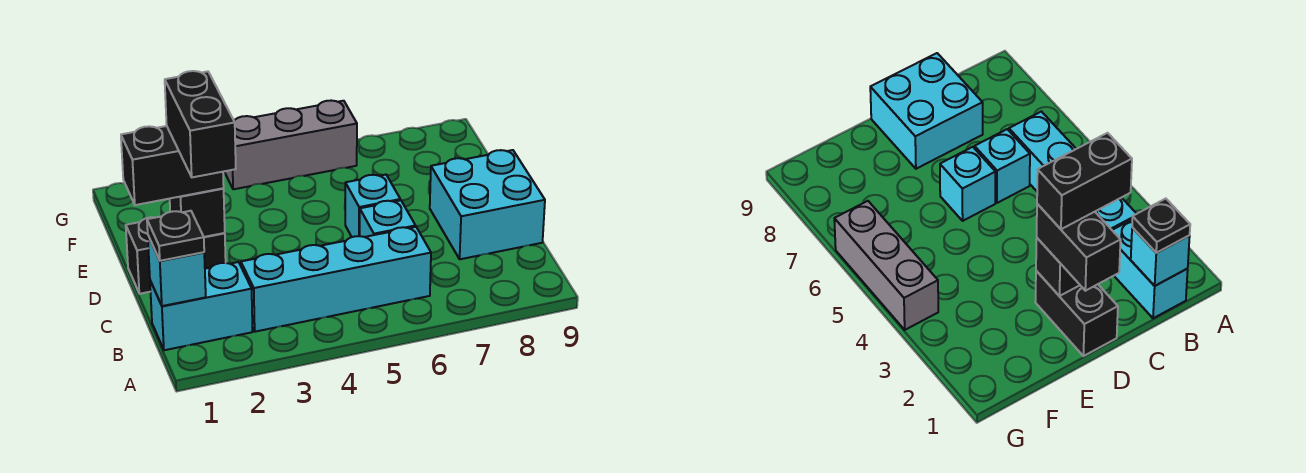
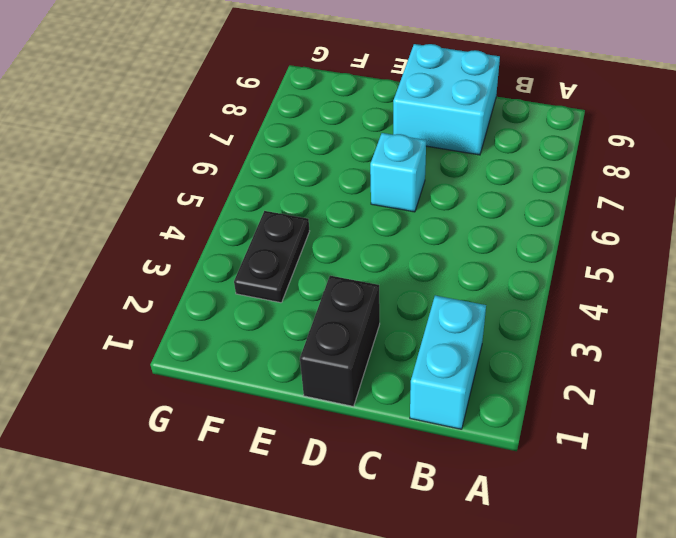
black 1x2 plate [234,211,310,303] -> none
none -> cyan 1x4 brick [241,227,431,332]
none -> cyan 1x1 brick [360,200,416,237]
none -> grey 1x3 brick [224,101,357,189]

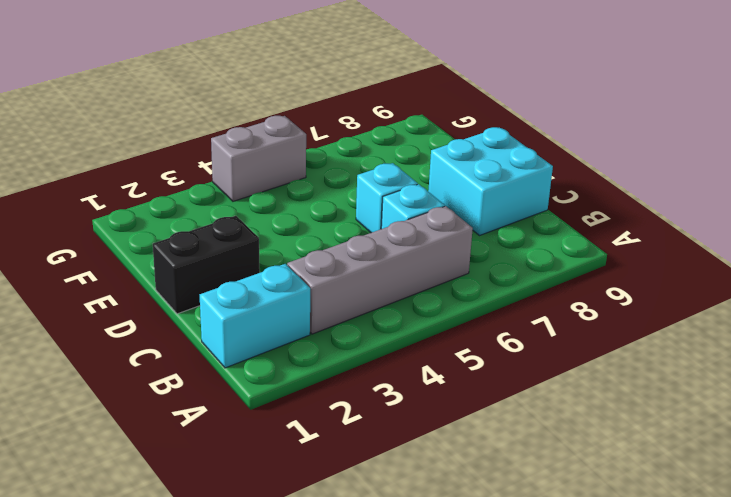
grey 1x4 brick [287,206,473,334] -> cyan 1x4 brick [241,227,431,332]
grey 1x2 brick [211,116,306,201] -> grey 1x3 brick [224,101,357,189]
none -> cyan 1x1 brick [148,236,206,306]
none -> black 1x1 brick [170,188,225,237]
none -> black 1x1 plate [147,211,204,261]

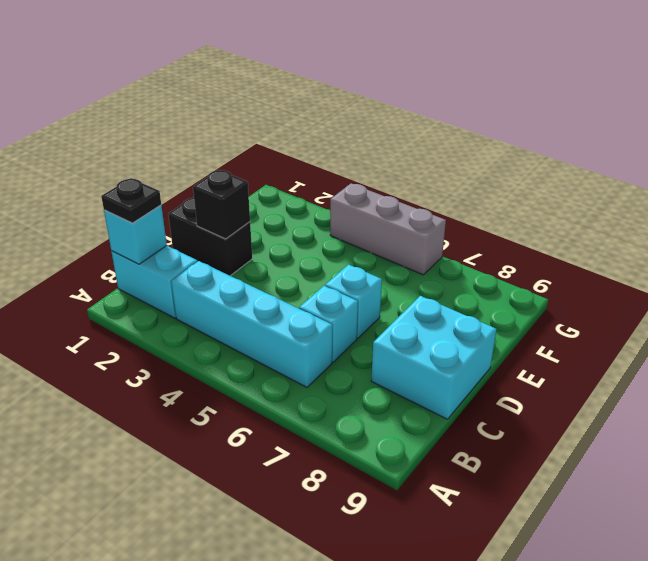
none -> black 1x2 brick [121,126,224,205]
none -> black 1x2 brick [165,71,236,177]

